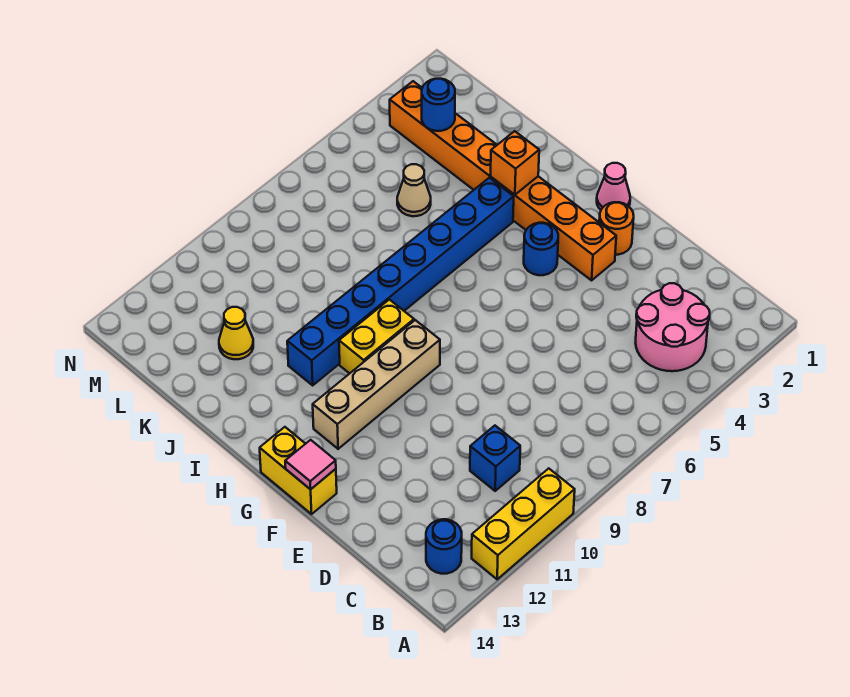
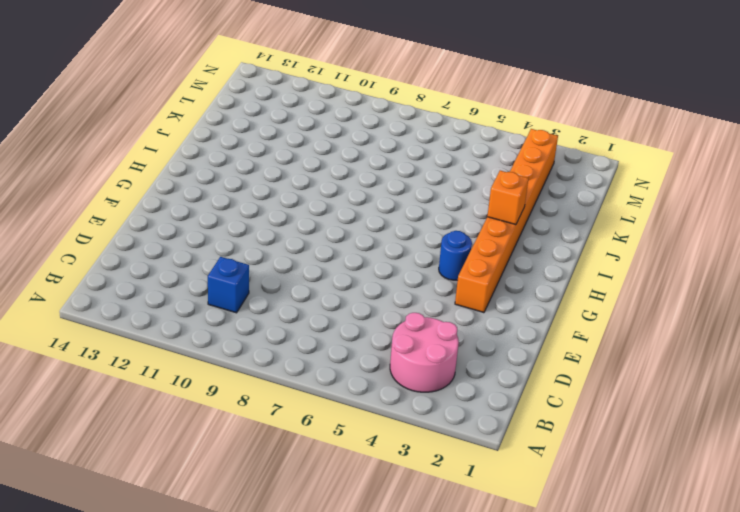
none -> yellow 1x3 brick [472,468,575,579]
none -> blue 1x1 round brick [426,519,462,574]
none -> orange 1x1 round brick [599,202,634,255]

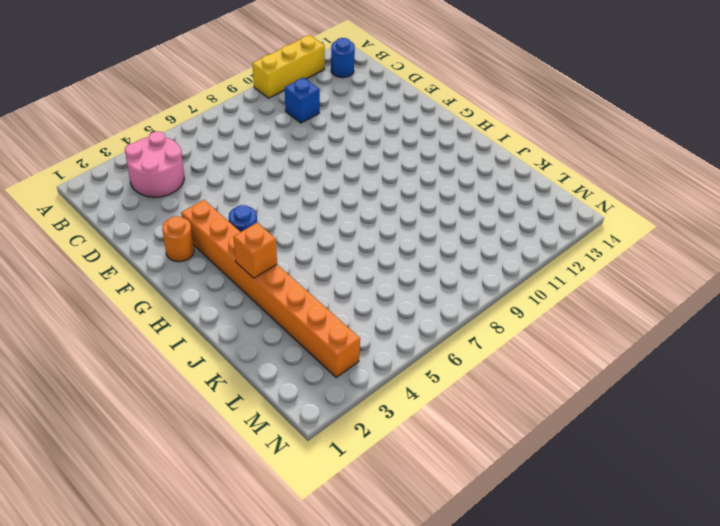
none -> yellow 1x2 brick [260,427,337,514]
none -> pink 1x1 cone [597,163,630,210]
none -> tan 1x4 brick [313,320,440,449]

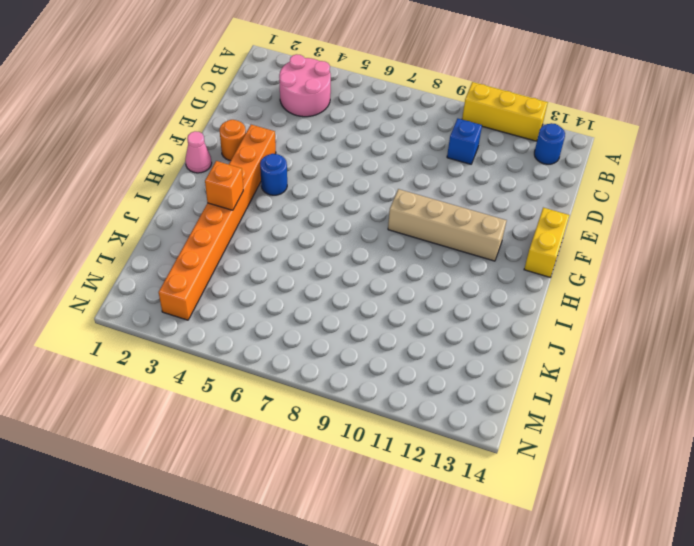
none -> yellow 1x2 brick [339,300,414,373]
none -> blue 1x8 brick [287,178,514,385]
none -> tan 1x1 cone [397,164,431,216]

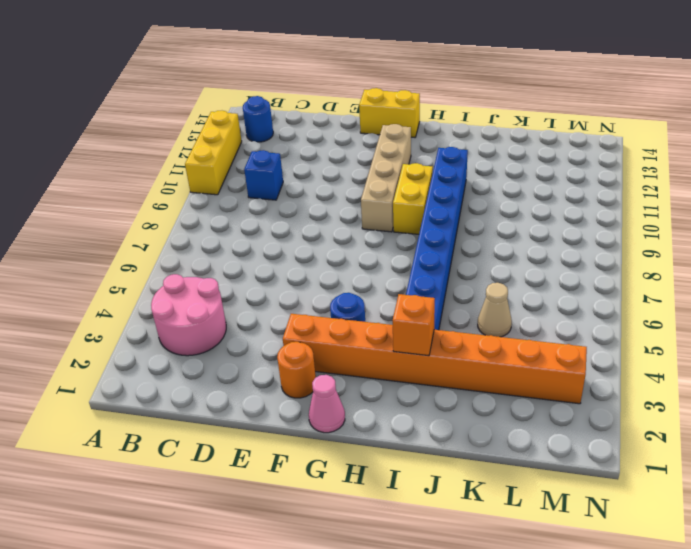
none -> yellow 1x1 cone [219,307,253,359]
none -> pink 1x1 tile [285,440,336,489]
none -> blue 1x1 round brick [422,79,455,131]

